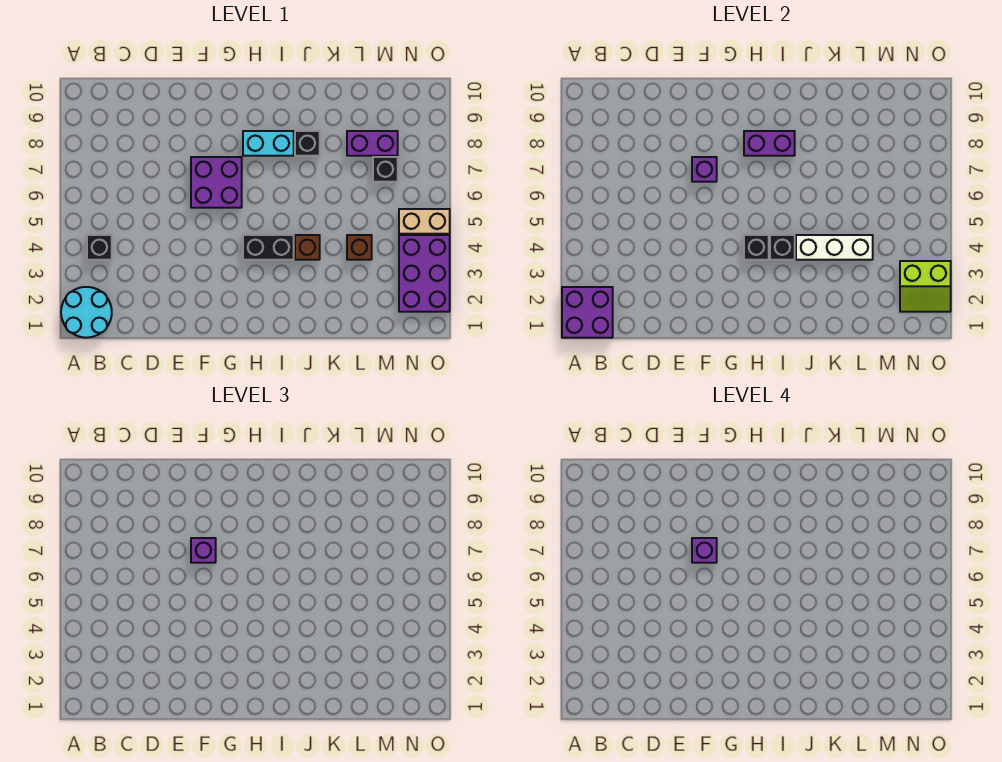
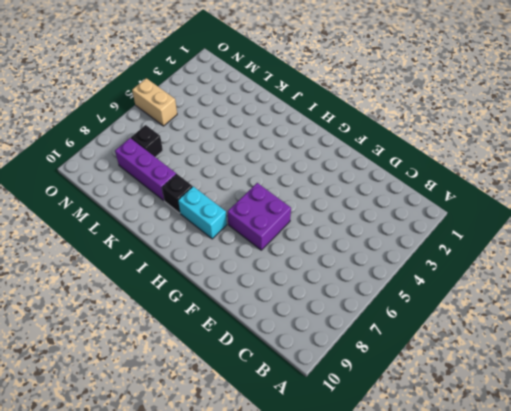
purple 1x3 brick [115,138,176,201] -> purple 1x2 brick [347,131,398,156]
none -> cyan 2x2 round brick [61,287,112,338]
none -> black 1x1 brick [87,235,112,260]
none -> black 1x2 brick [243,235,294,260]

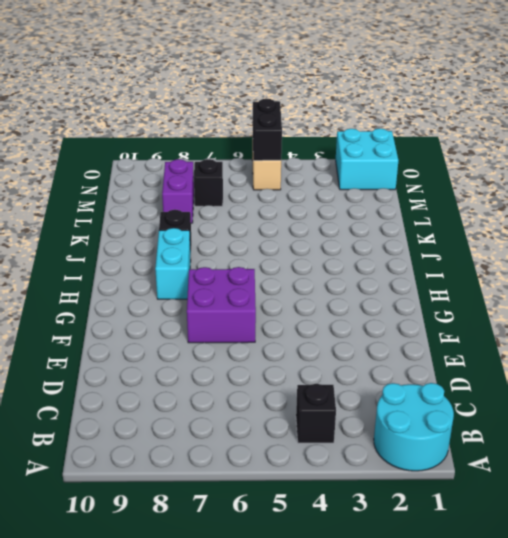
cyan 2x2 brick [336,129,398,190] -> purple 2x3 brick [399,235,450,312]
black 1x2 brick [253,99,282,161] -> black 1x2 brick moved to [243,235,294,260]
none -> brown 1x1 brick [295,235,320,260]
none -> brown 1x1 brick [347,235,372,260]
none -> purple 2x2 brick [562,287,613,338]

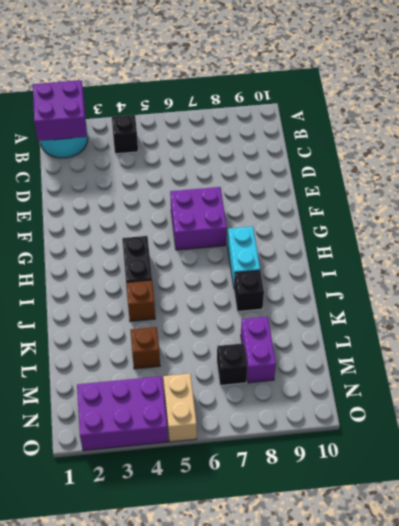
none -> purple 1x1 brick [692,157,717,182]
none -> black 1x1 brick [744,235,769,260]
none -> purple 1x2 brick [744,131,795,156]

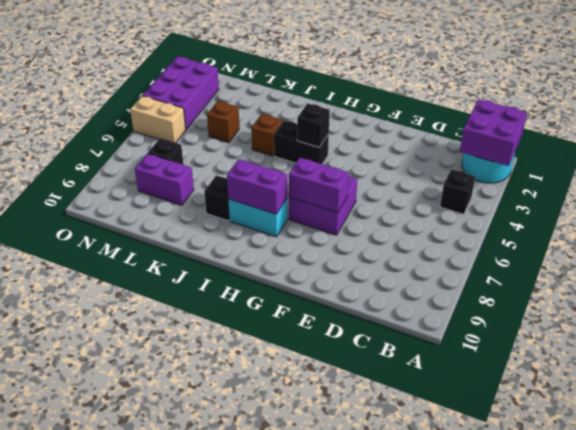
purple 1x2 brick [289,158,349,213] -> purple 1x1 brick [692,157,717,182]
none -> black 1x1 brick [770,235,795,260]
none -> white 1x3 brick [796,235,873,260]
none -> lime 2x2 slope [900,261,951,312]

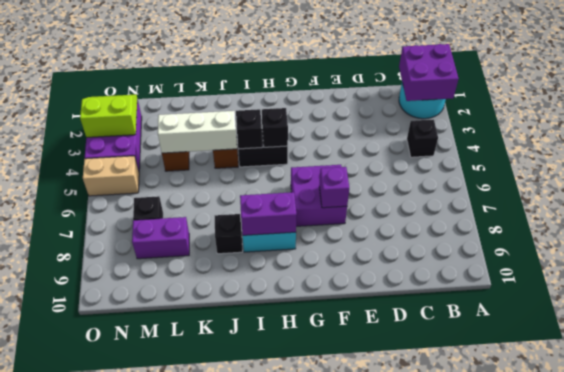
none -> purple 1x1 brick [191,538,216,563]
none -> purple 1x1 brick [692,538,717,563]

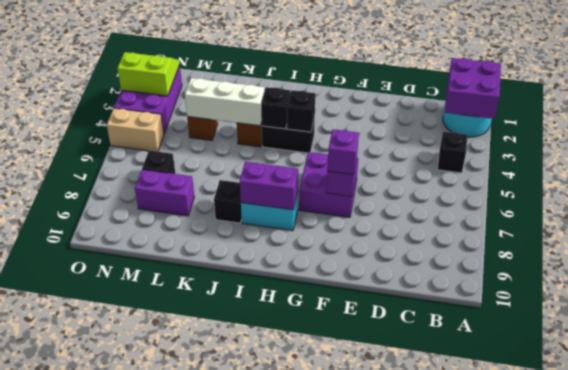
none -> purple 1x1 brick [692,538,717,563]

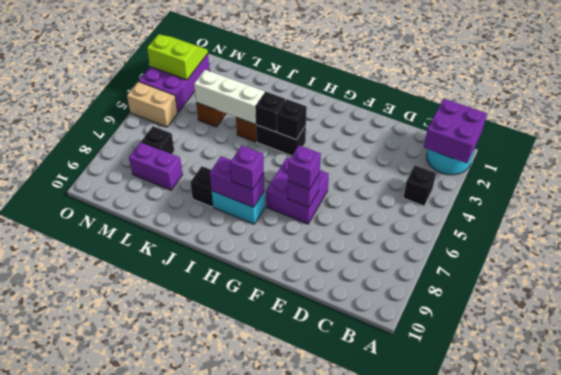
purple 1x1 brick [230,146,264,190] -> purple 1x1 brick moved to [692,538,717,563]

